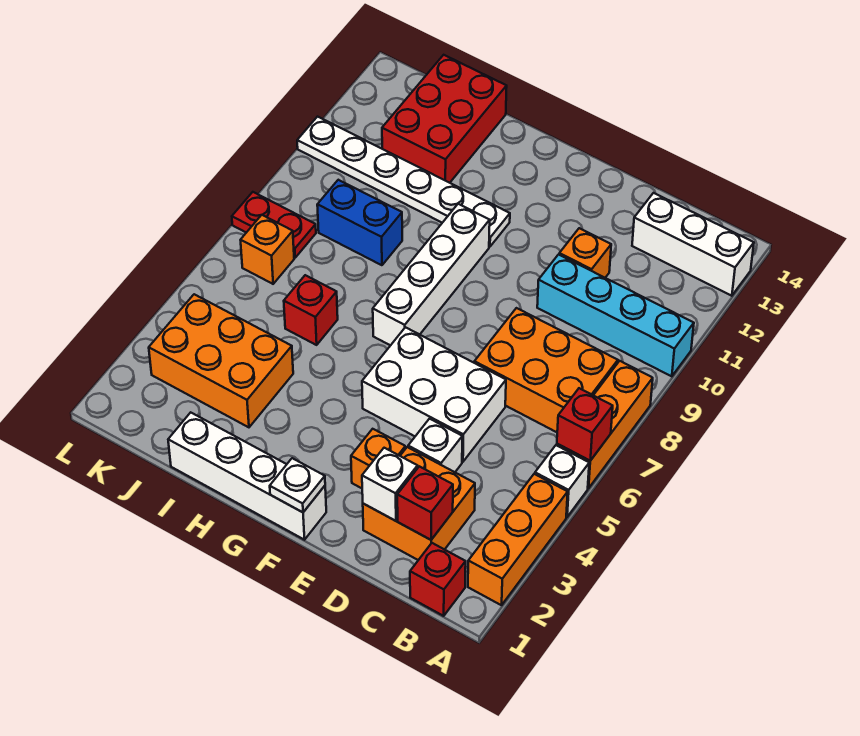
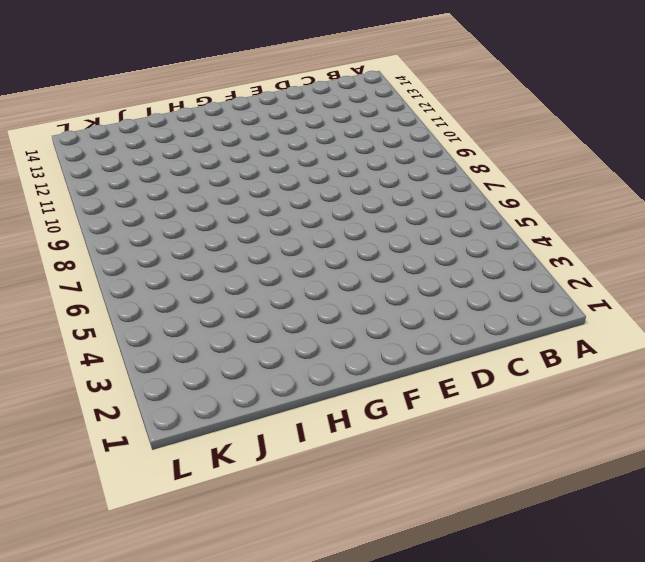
none -> orange 1x3 brick [468,474,568,605]
none -> white 1x1 brick [535,445,589,517]
none -> orange 1x3 brick [557,361,653,488]

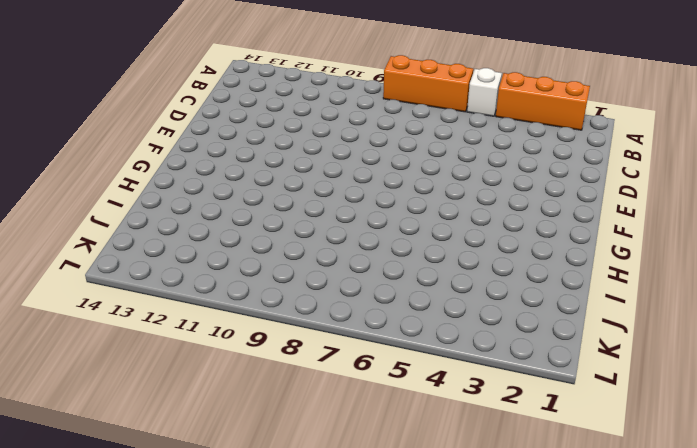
none -> cyan 1x4 brick [537,255,694,376]
none -> white 1x3 brick [632,193,754,296]
none -> red 1x1 brick [410,543,466,616]

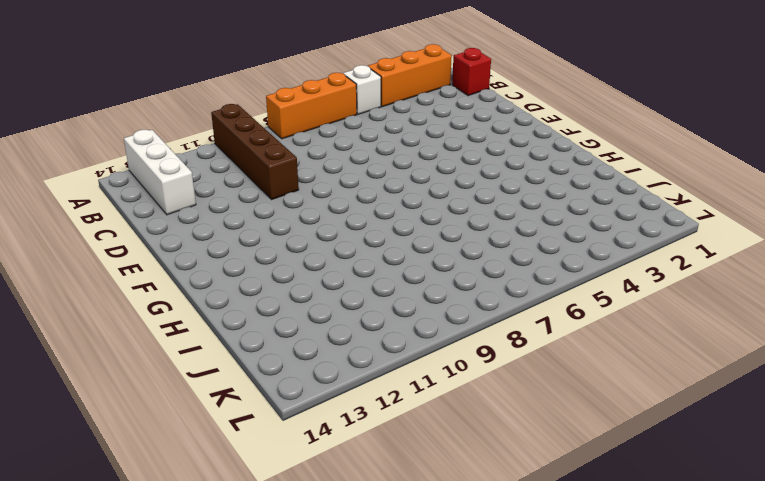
brown 1x4 brick [211,104,299,200] -> cyan 1x4 brick [537,255,694,376]
none -> orange 2x3 brick [474,308,618,432]
none -> orange 2x2 brick [363,447,475,560]
none -> white 1x1 brick [408,419,462,472]

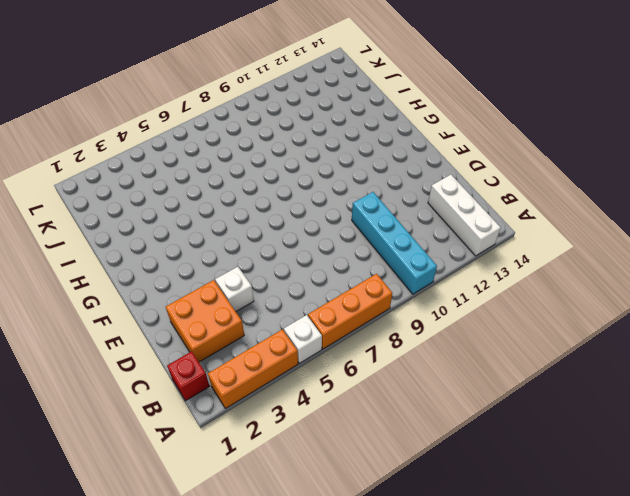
none -> orange 2x3 brick [474,308,618,432]
none -> white 2x3 brick [362,327,506,462]
none -> orange 1x1 brick [559,228,611,278]

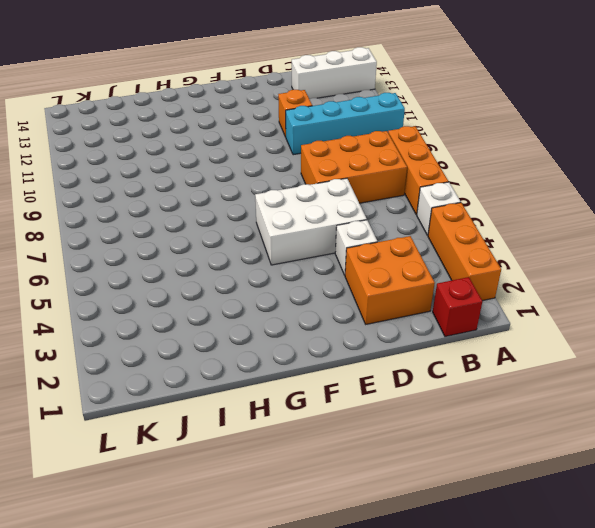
none -> orange 1x1 brick [351,429,405,488]
none -> white 1x4 brick [168,412,326,540]
none -> white 1x4 brick [373,204,490,346]

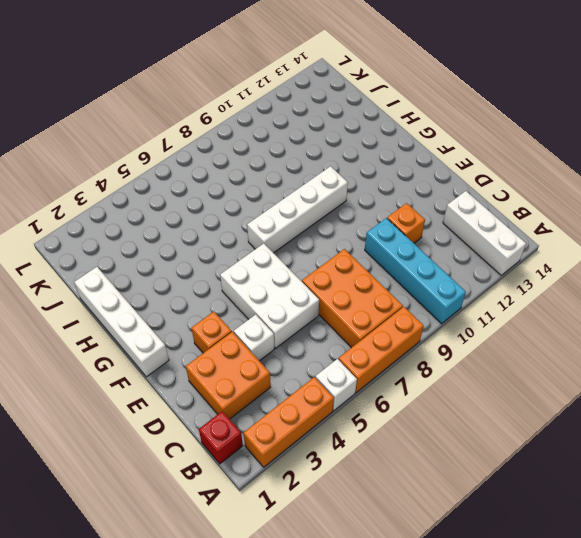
none -> white 1x6 plate [297,117,510,247]
none -> orange 2x3 brick [149,294,293,427]
none -> red 1x1 brick [284,275,338,345]

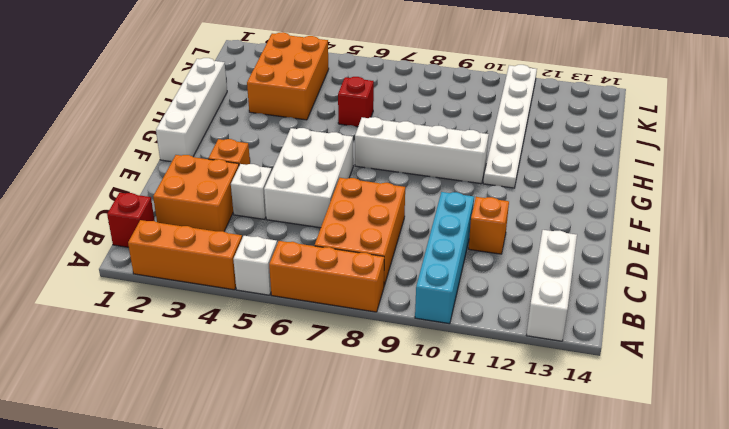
none -> blue 1x2 brick [317,180,402,265]
none -> red 2x3 brick [382,55,507,183]
none -> orange 1x1 brick [241,215,294,284]

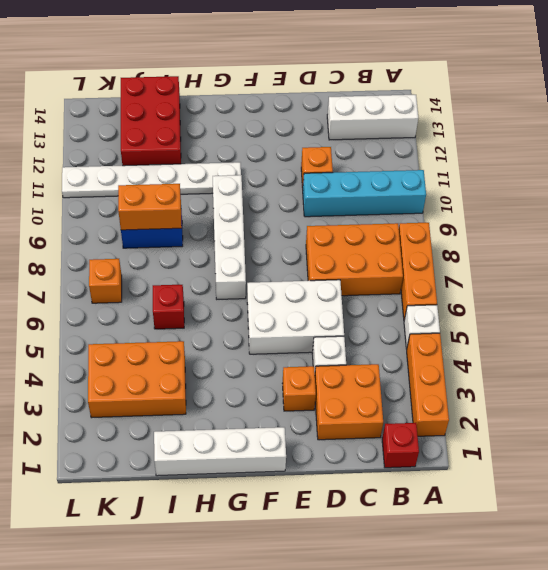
orange 1x2 brick [118,184,182,230] -> none
none -> red 1x2 plate [232,192,316,258]
none -> red 1x1 brick [557,388,613,461]
none -> red 1x1 brick [397,466,453,540]

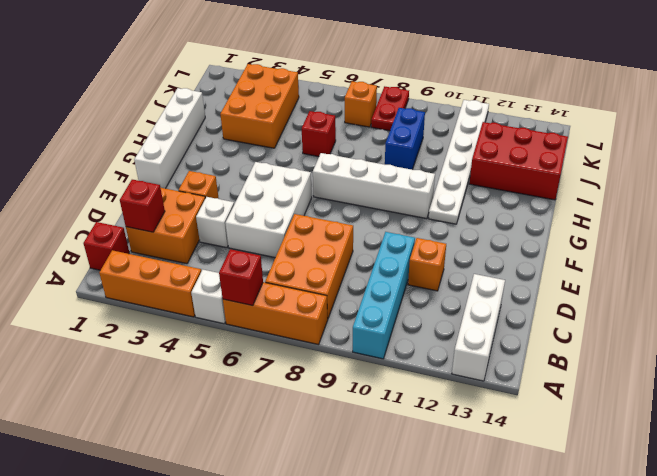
none -> white 1x1 brick [362,448,418,521]
none -> white 1x1 plate [270,458,325,512]

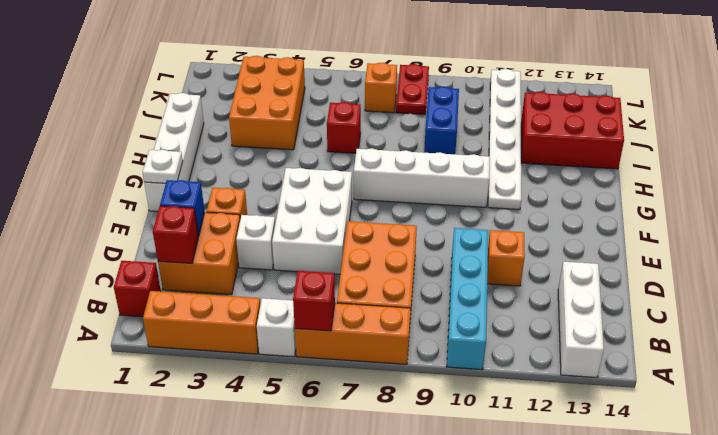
blue 1x1 brick [160,180,205,236] -> white 1x1 brick [362,448,418,521]

